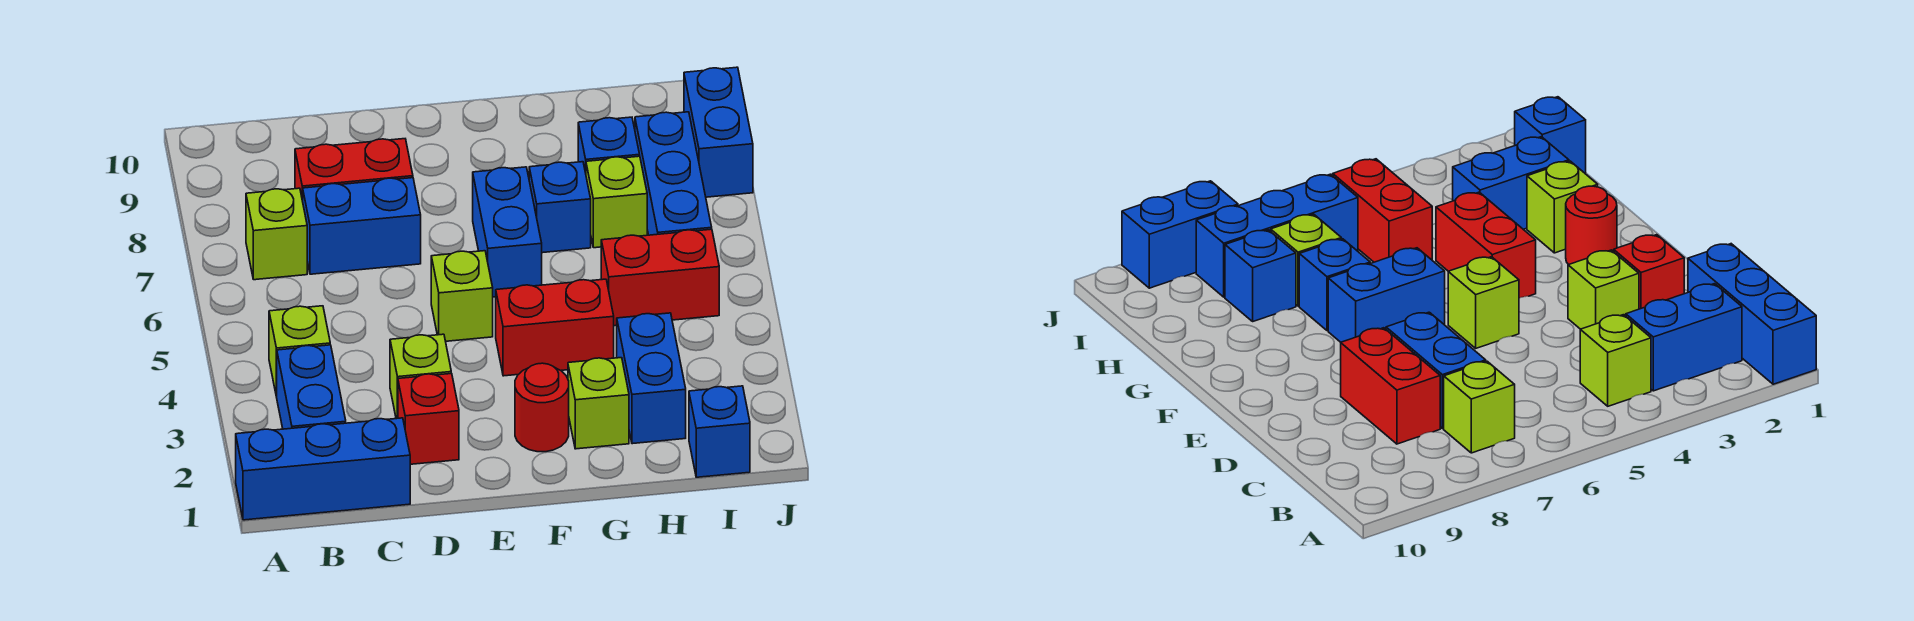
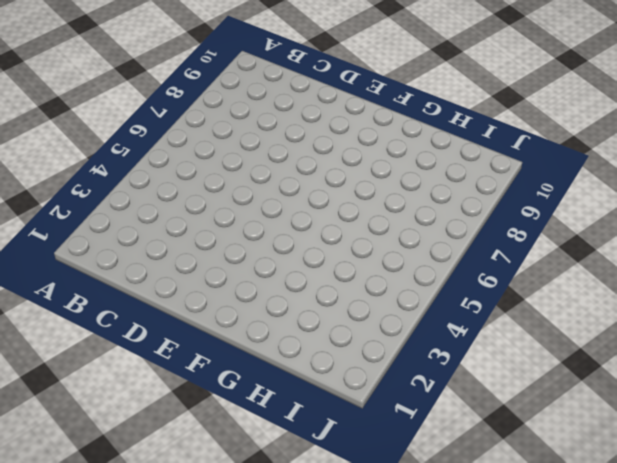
none -> blue 1x3 brick [236,418,410,520]
none -> blue 1x2 brick [277,345,346,429]
none -> lime 1x1 brick [269,306,330,397]

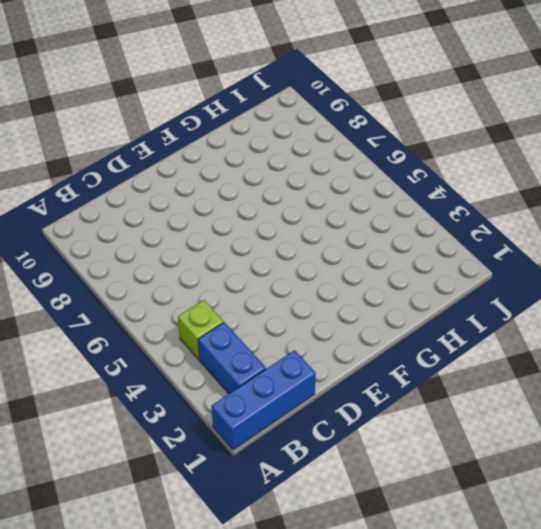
none -> lime 1x1 brick [246,188,307,280]
none -> blue 1x2 brick [303,178,421,274]
none -> red 1x2 brick [295,139,413,201]

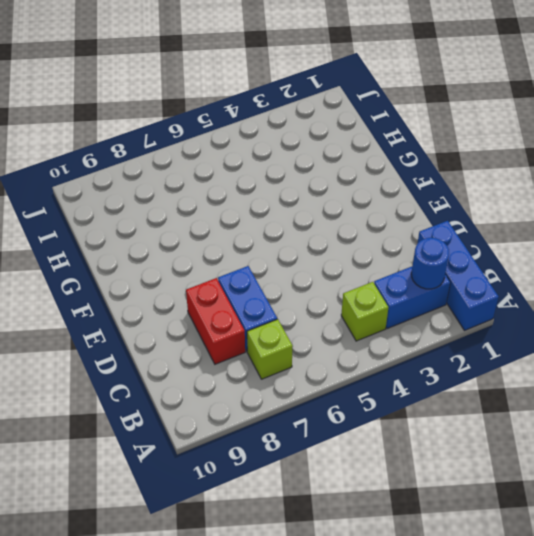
blue 1x1 round brick [411,238,449,289] -> none
none -> red 1x1 brick [398,373,459,464]
none -> lime 1x1 brick [390,334,451,419]
none -> lime 1x1 brick [431,251,493,341]

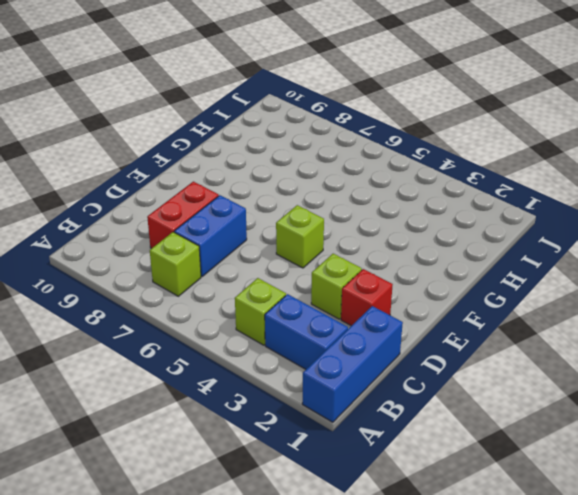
none -> red 1x1 round brick [515,363,569,452]
none -> red 1x2 brick [496,279,614,376]
none -> blue 1x2 brick [473,167,542,297]

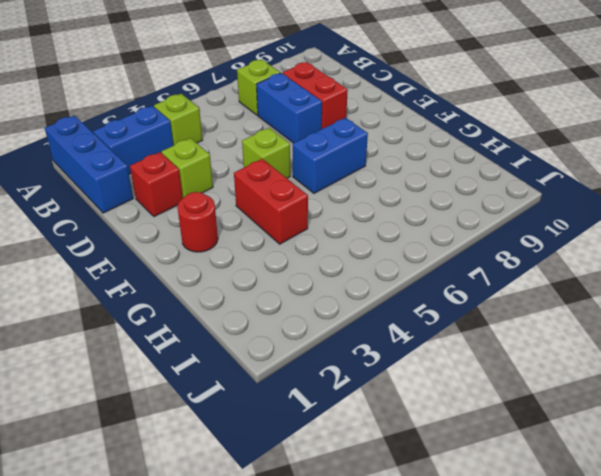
none -> lime 1x1 brick [568,358,629,449]
none -> blue 1x1 brick [529,162,591,253]
none -> blue 1x2 brick [617,313,686,444]

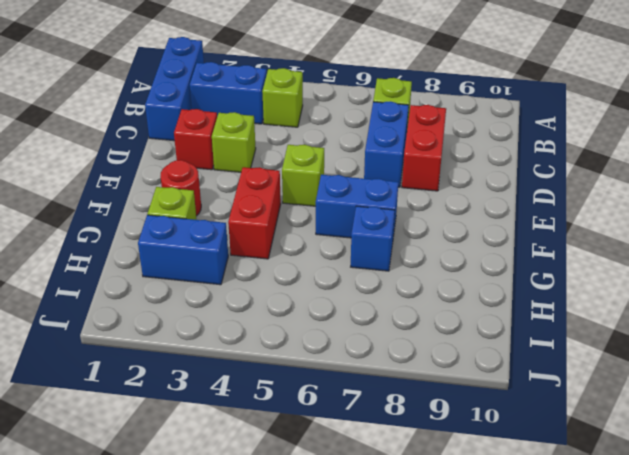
none -> red 1x2 brick [601,229,719,326]
none -> lime 1x1 brick [586,156,647,248]
none -> blue 1x1 brick [578,117,640,173]

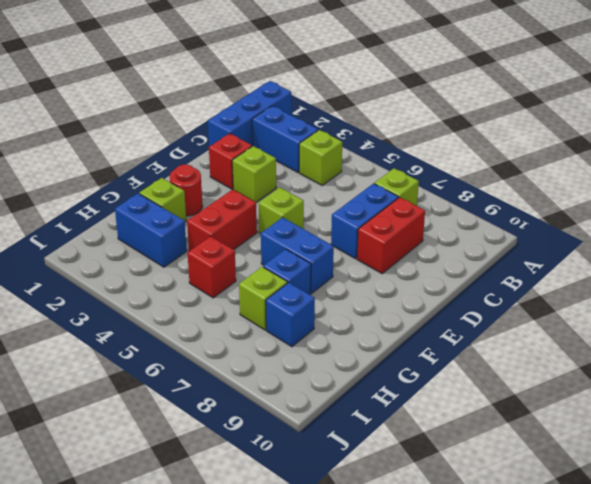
red 1x1 brick [188,236,236,298] -> red 1x2 brick [601,229,719,326]
none -> blue 1x1 brick [689,386,750,477]
none -> blue 1x3 brick [635,112,712,235]
none -> blue 1x2 brick [684,67,753,197]

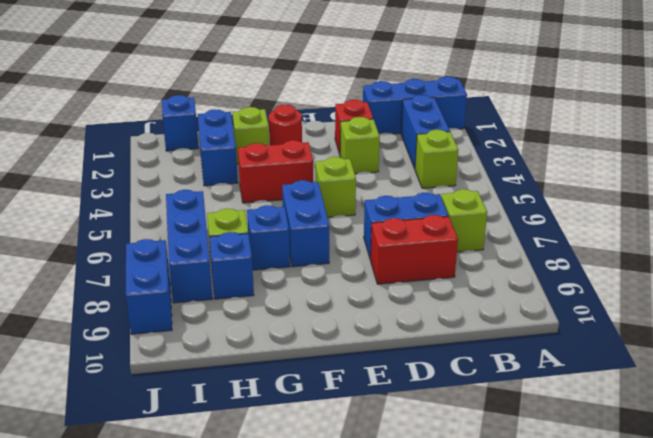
none -> red 1x2 brick [601,229,719,326]

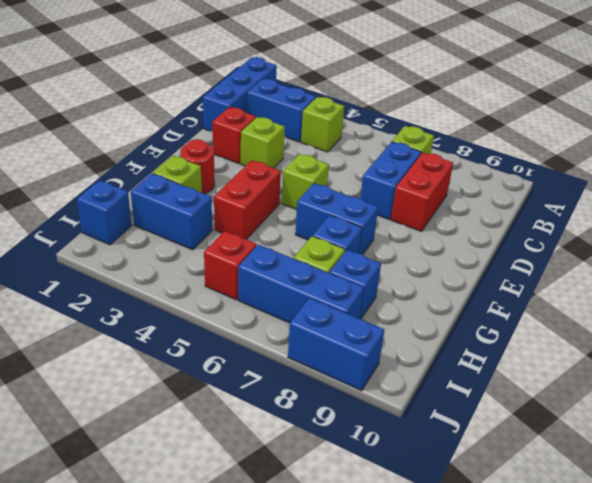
red 1x1 brick [204,231,257,300] -> red 1x2 brick [601,229,719,326]

